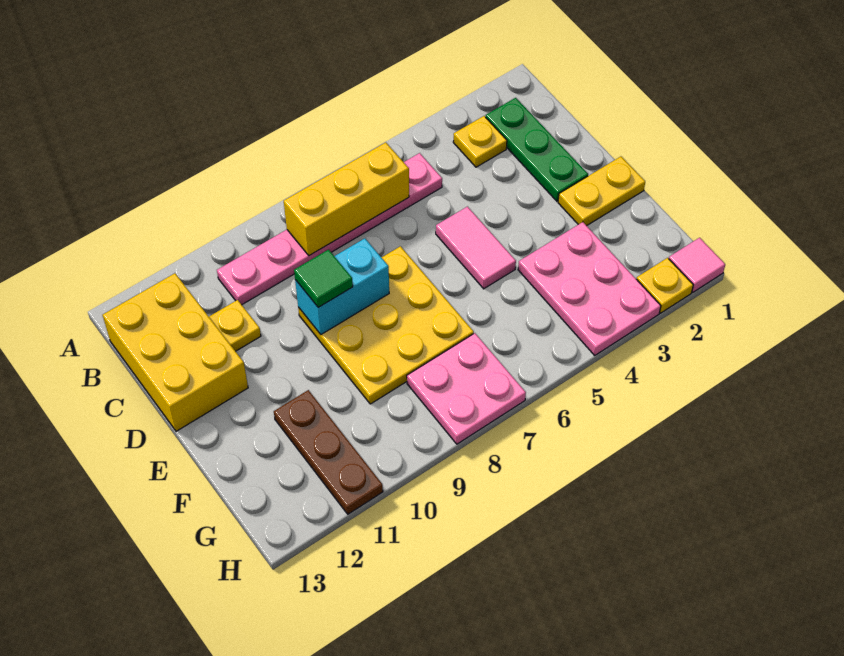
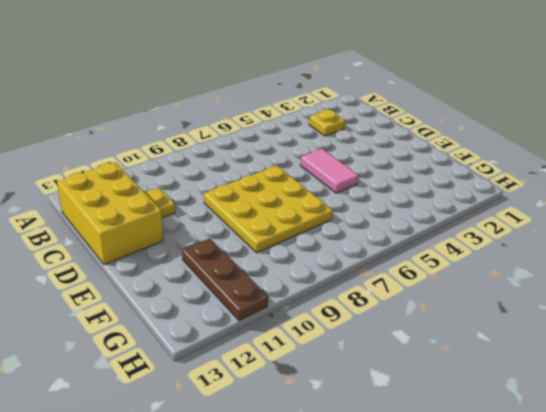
none -> green 1x3 plate [486,98,588,201]
none -> pink 1x6 plate [217,153,442,305]
none -> yellow 1x2 plate [558,157,645,226]

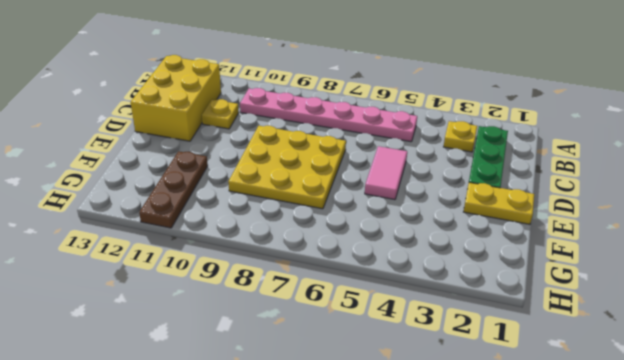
none -> pink 2x3 plate [518,222,661,355]
none -> pink 2x2 plate [407,333,526,444]
none -> pink 1x1 tile [669,238,725,292]

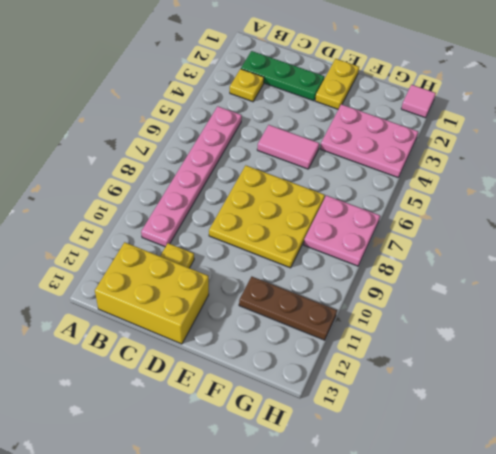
none -> yellow 1x1 plate [637,258,693,313]
none -> yellow 1x3 brick [284,142,409,256]
none -> cyan 1x2 brick [295,238,389,334]

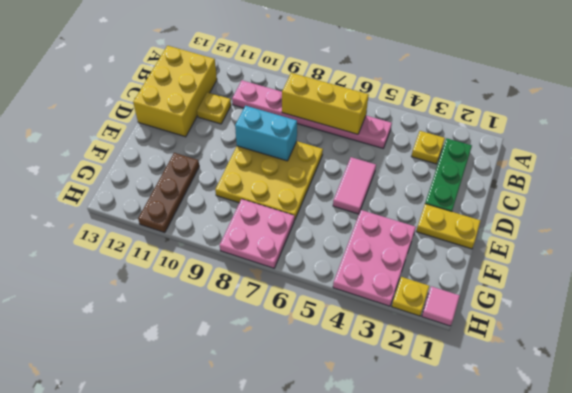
none -> green 1x1 tile [294,250,353,307]

